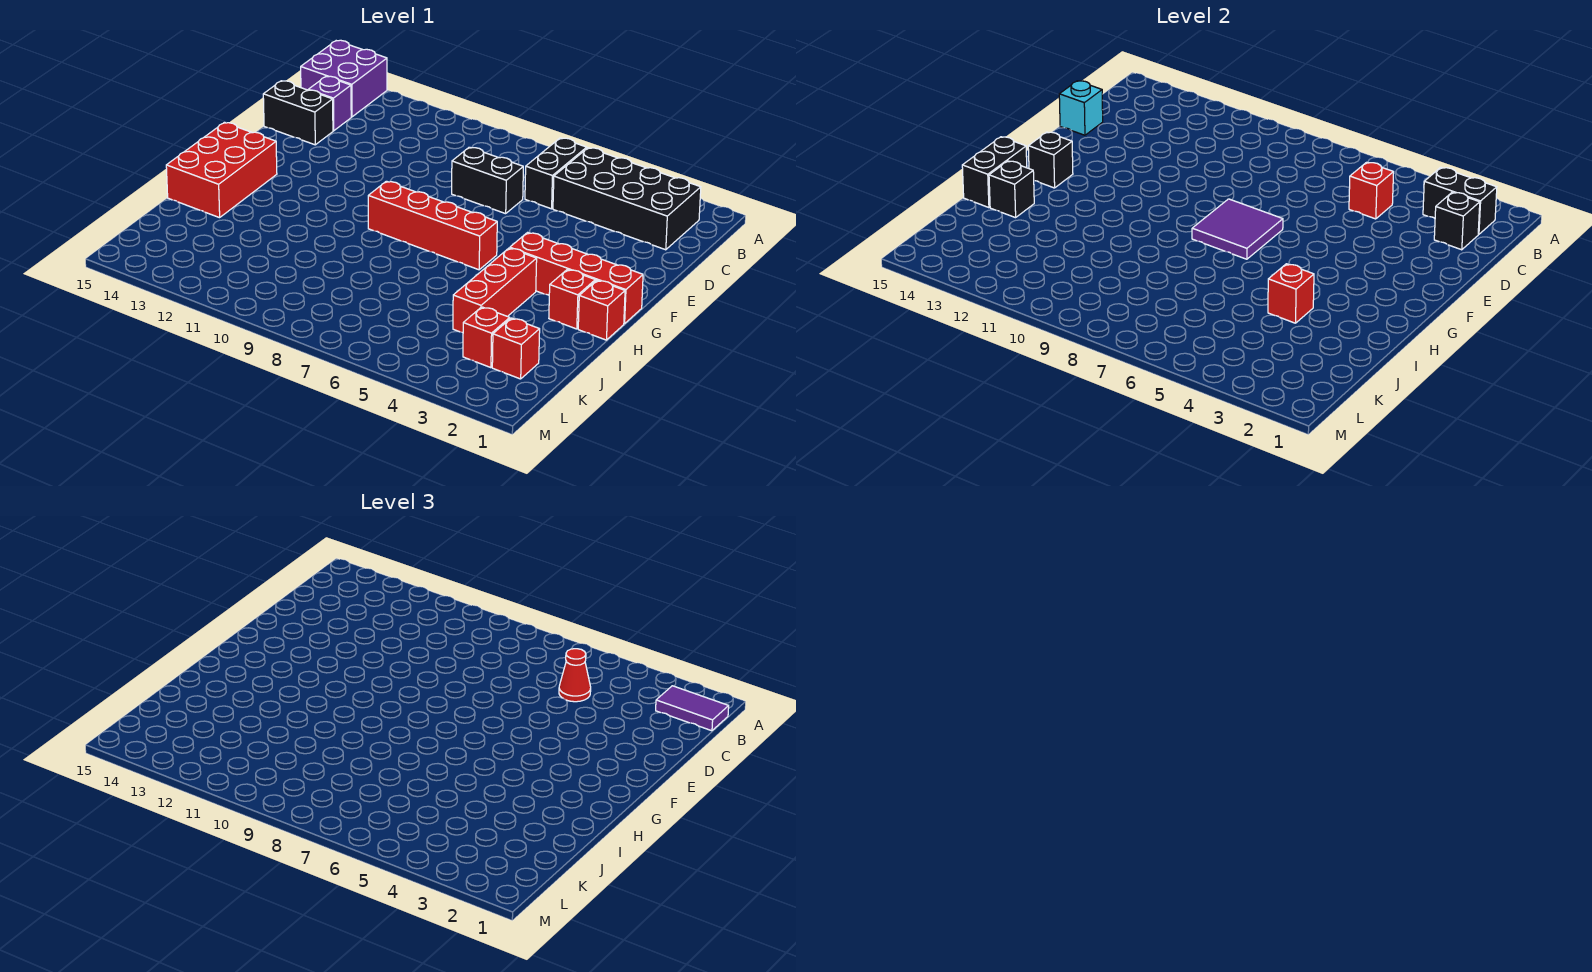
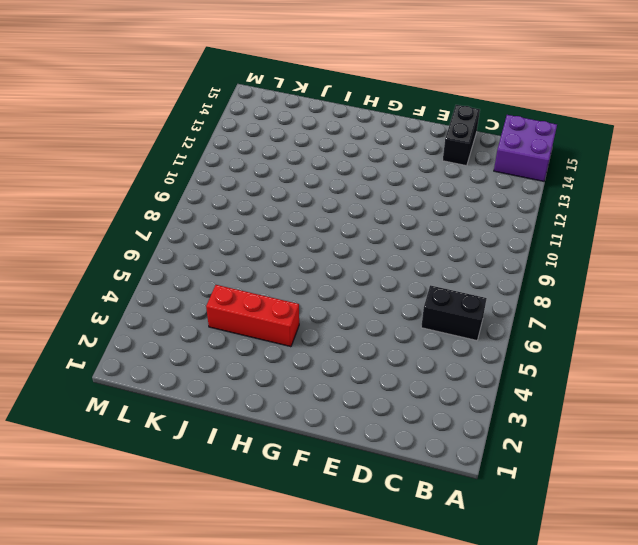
none -> black 2x4 brick [553,148,701,250]
none -> purple 1x1 brick [309,76,351,131]
none -> black 1x2 brick [452,147,523,214]

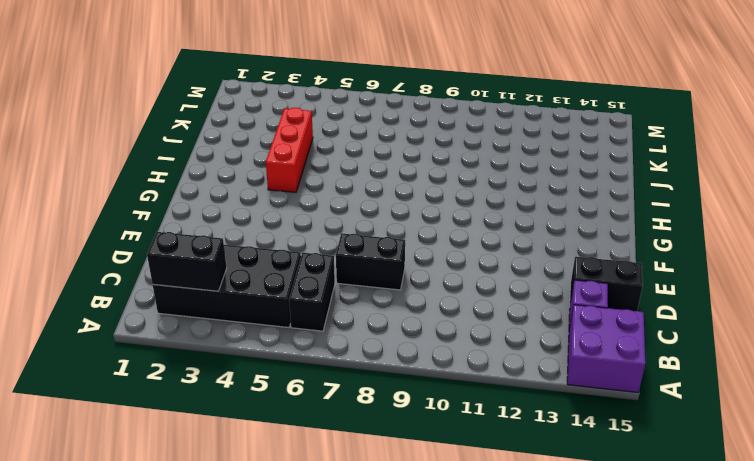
none -> red 1x4 brick [510,233,643,324]
none -> red 1x4 brick [368,181,497,270]
none -> red 2x3 brick [166,123,277,218]

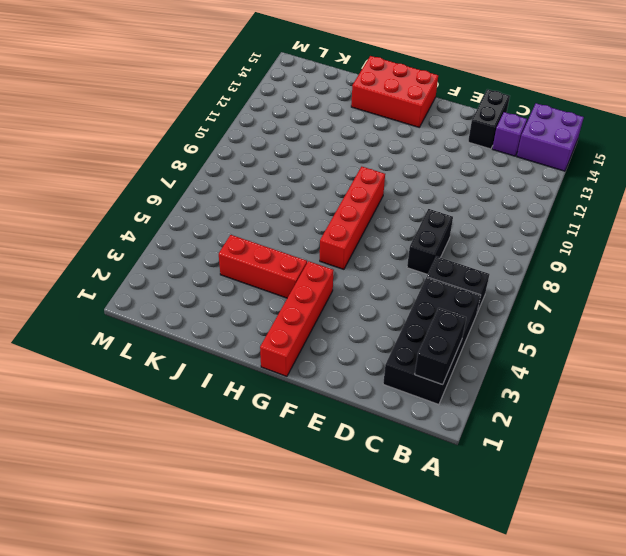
none -> red 1x1 brick [578,280,625,340]
none -> red 1x1 brick [549,269,595,329]
none -> red 1x1 brick [492,318,540,379]

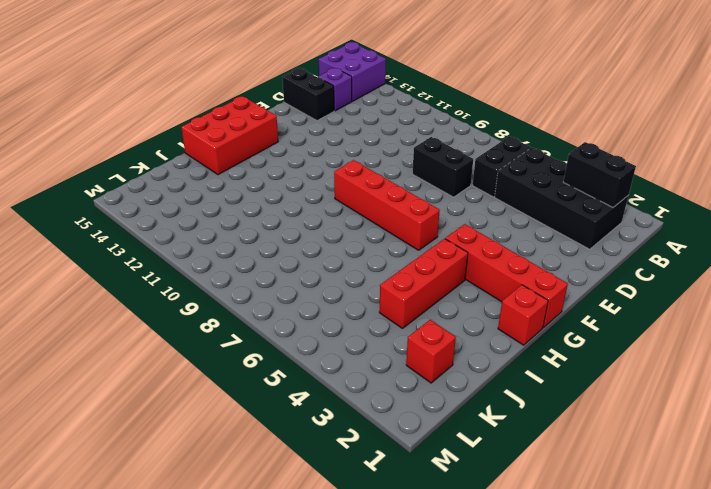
none -> red 1x1 brick [549,269,595,329]
none -> red 1x1 brick [463,307,510,368]
none -> black 1x1 brick [1434,192,1480,250]

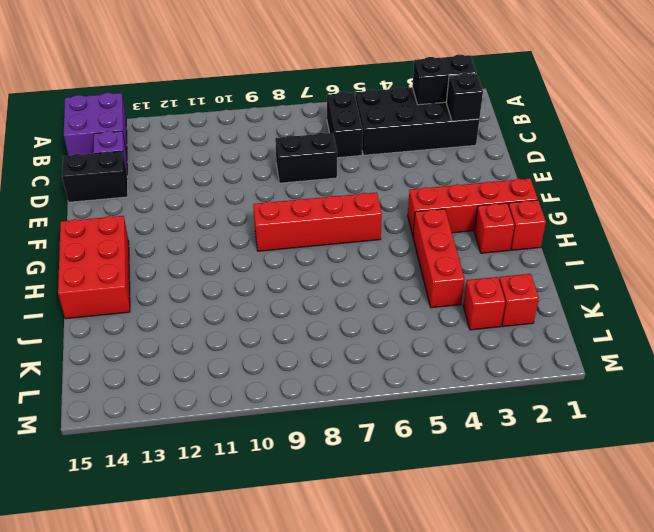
none -> red 1x1 brick [1349,162,1394,219]
none -> cyan 1x1 brick [1059,81,1103,135]
none -> purple 2x2 tile [1192,199,1283,259]

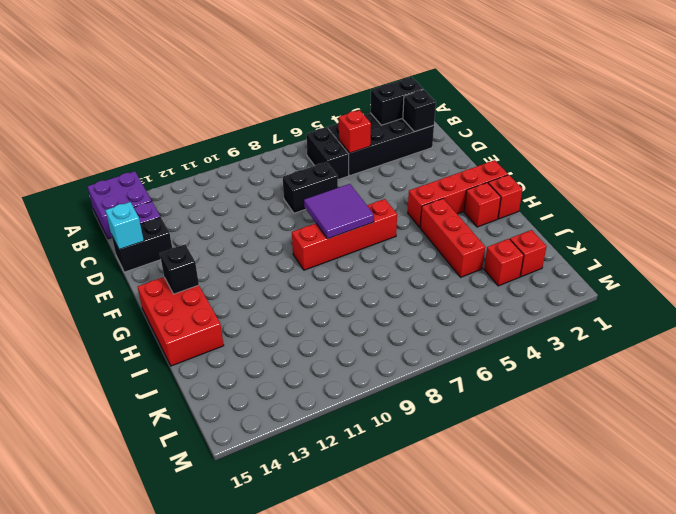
none -> black 1x2 brick [962,137,1027,208]
none -> red 1x1 brick [1268,264,1314,323]
none -> black 1x1 brick [989,161,1034,218]

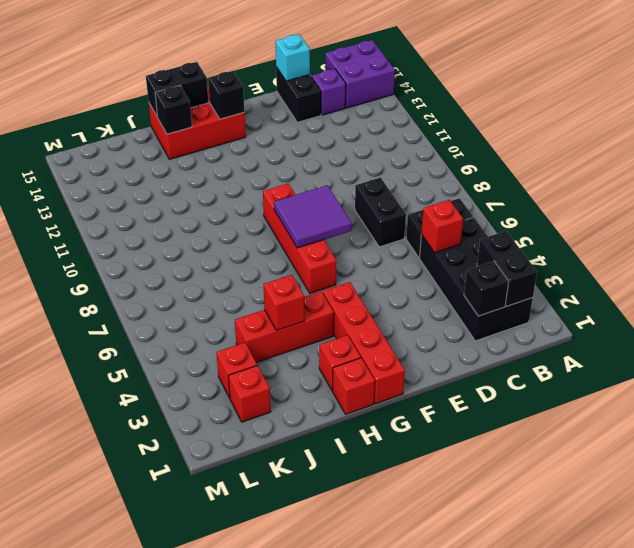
none -> purple 1x2 tile [656,686,729,731]
none -> red 1x1 cone [559,649,591,702]

